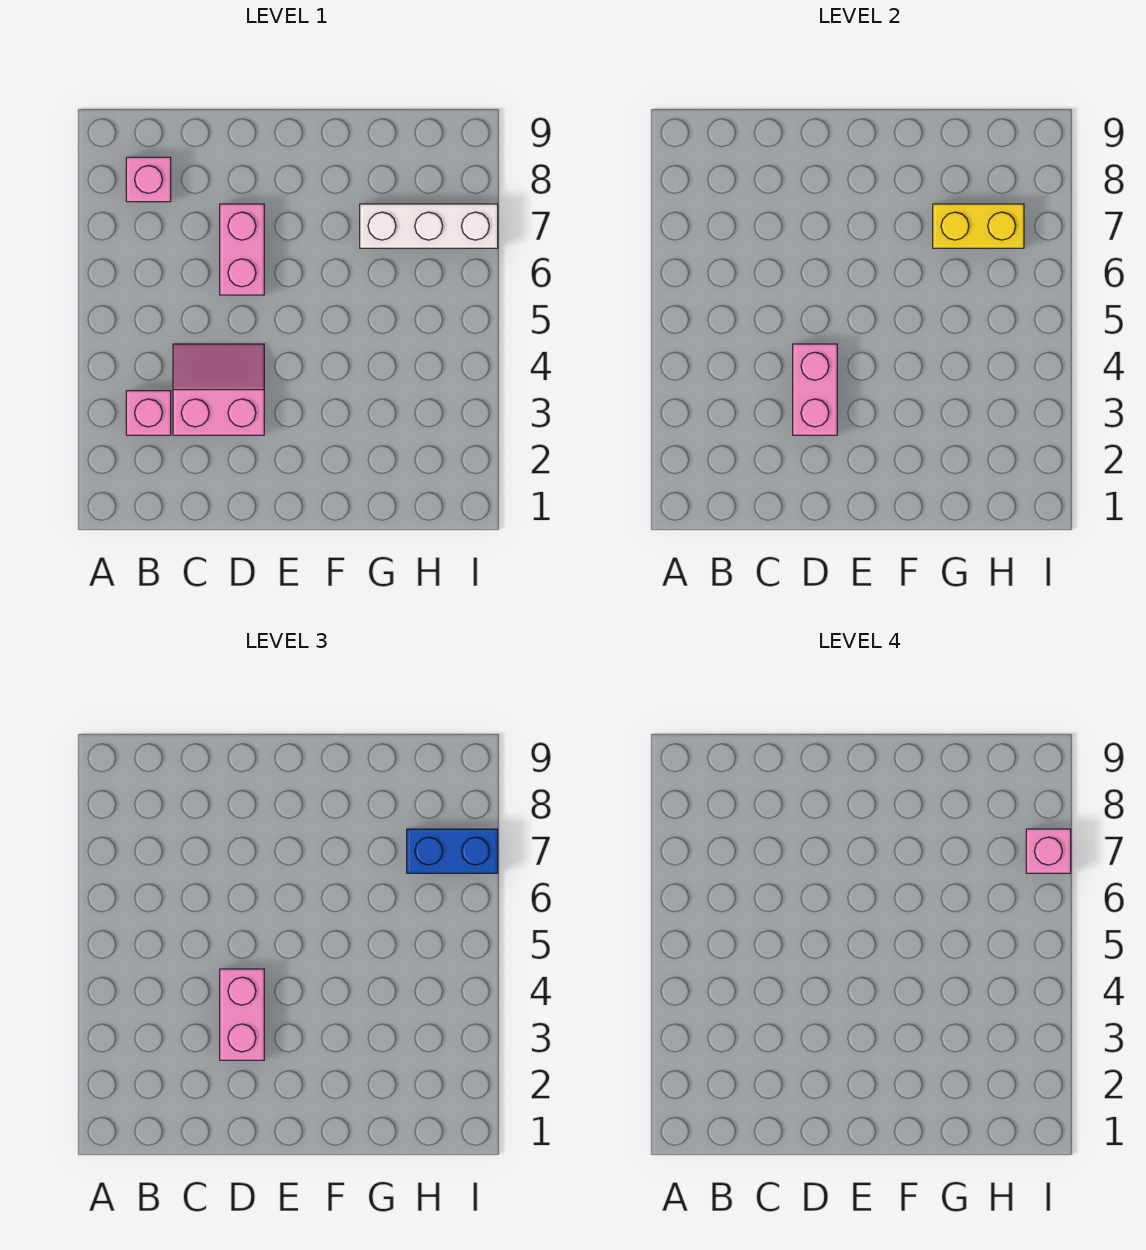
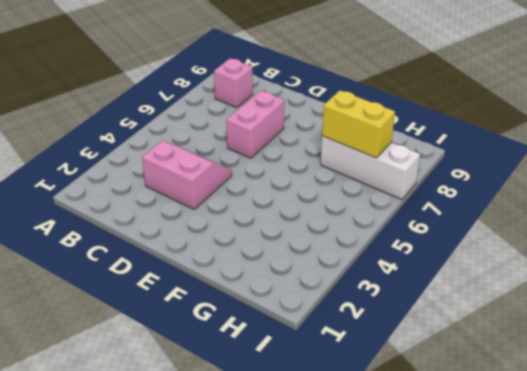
none -> pink 1x1 brick [126,391,171,435]
none -> pink 1x2 brick [793,344,837,435]

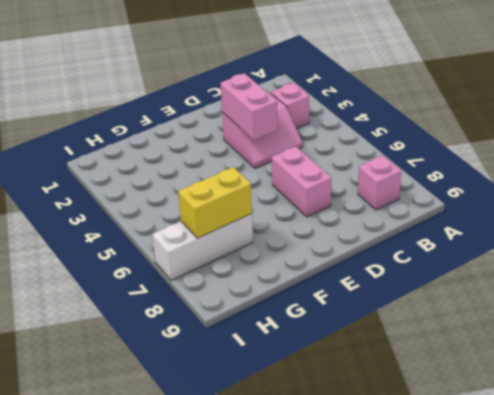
none -> pink 1x2 brick [220,969,264,1060]
none -> blue 1x2 brick [407,829,498,873]

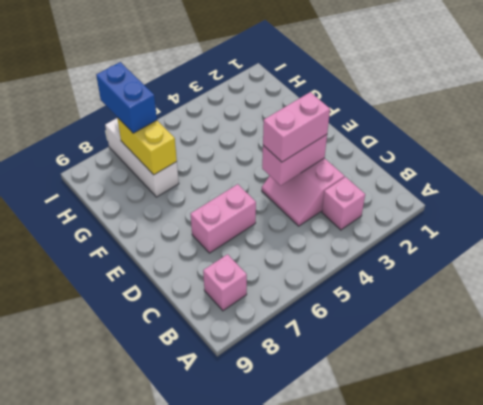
none -> pink 1x1 brick [1026,829,1071,873]

